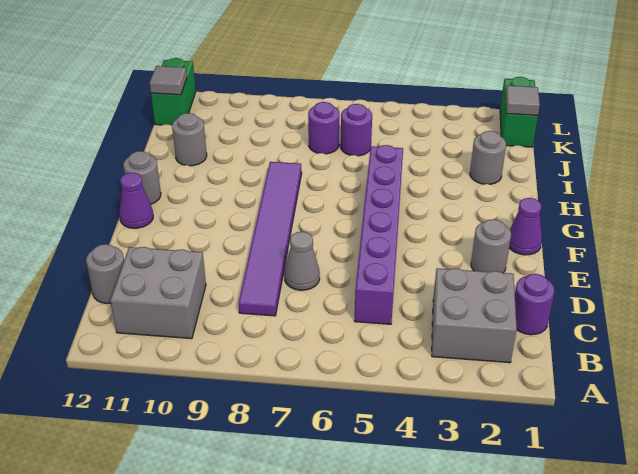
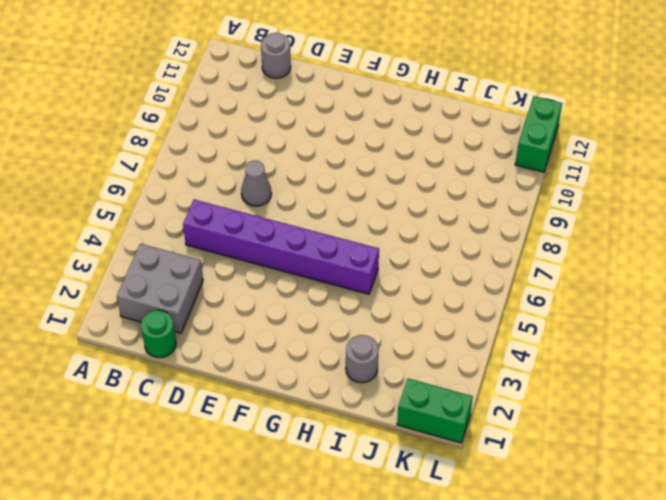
green 1x1 round brick [141,310,176,358] -> purple 1x1 round brick [515,274,555,335]
green 1x2 brick [515,96,562,172] -> green 1x2 brick turned to [151,58,196,125]
none -> grey 2x2 brick [110,247,206,339]
none -> purple 1x6 tile [238,162,302,316]
none -> grey 1x1 round brick [471,219,511,273]

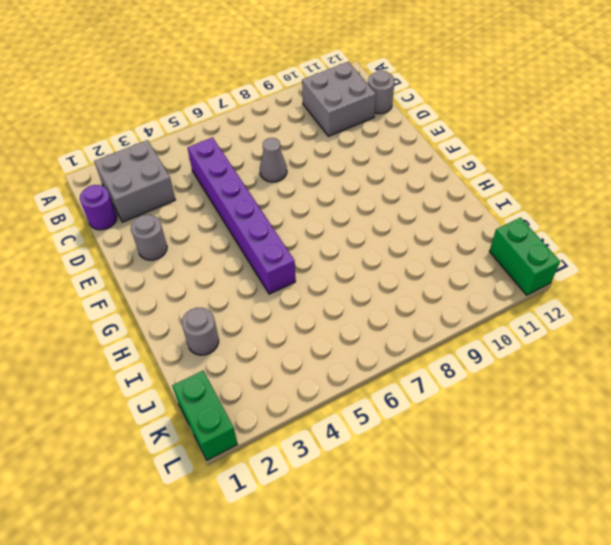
none -> purple 1x6 tile [238,162,302,316]
none -> purple 1x1 cone [509,198,542,255]
none -> purple 1x1 cone [119,173,153,228]

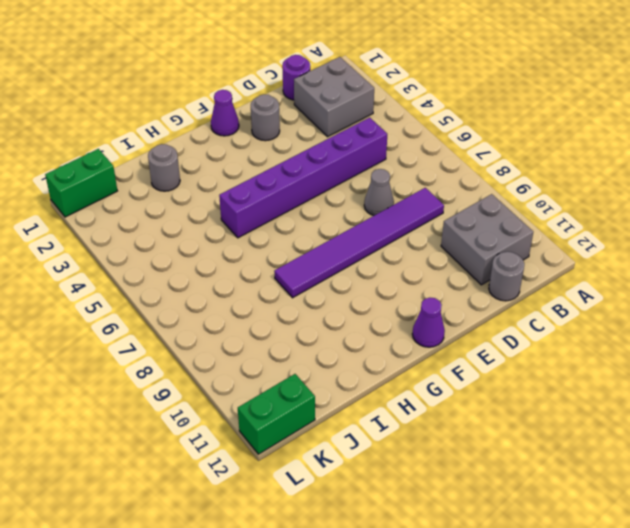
none -> grey 1x1 round brick [123,151,161,204]
none -> grey 1x1 round brick [172,113,207,166]
none -> purple 1x1 round brick [340,104,372,156]

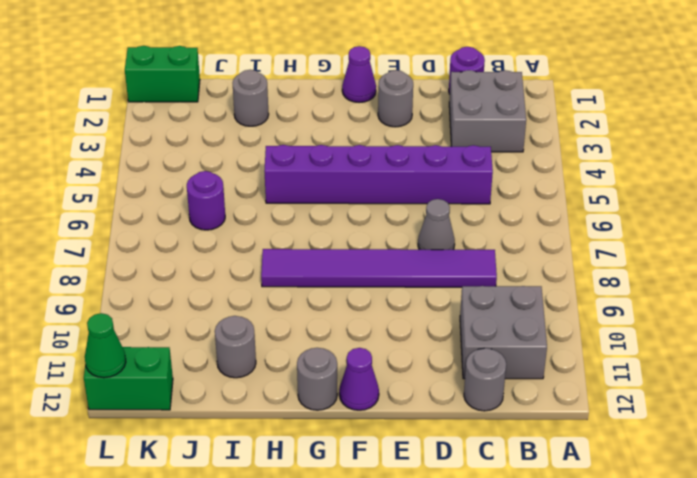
green 1x1 cone [85,313,126,378] -> none
none -> purple 1x1 round brick [308,102,339,154]
none -> grey 1x1 tile [505,86,540,115]
none -> grey 1x1 tile [150,66,187,95]

